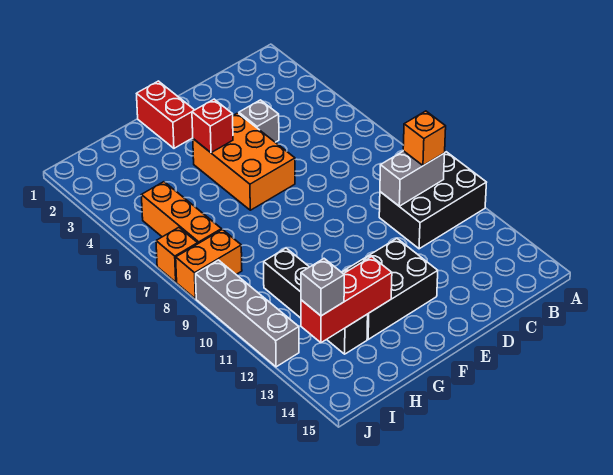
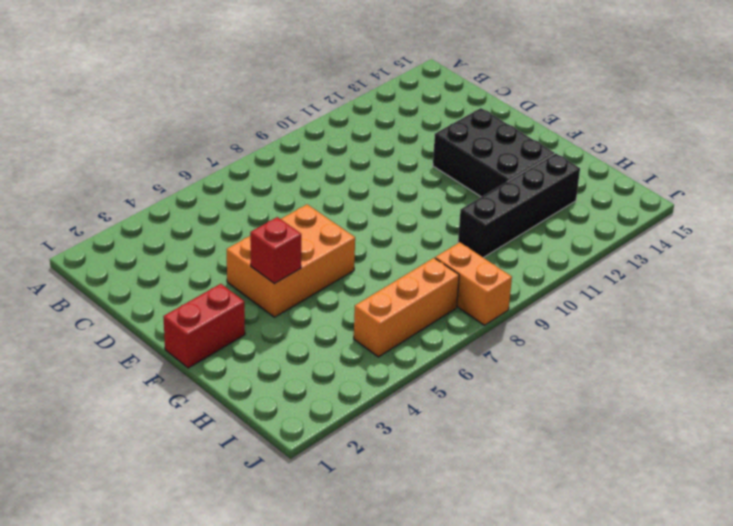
none -> black 2x3 brick [379,152,487,249]
none -> grey 1x1 brick [239,100,279,142]
none -> orange 1x1 brick [156,227,198,282]

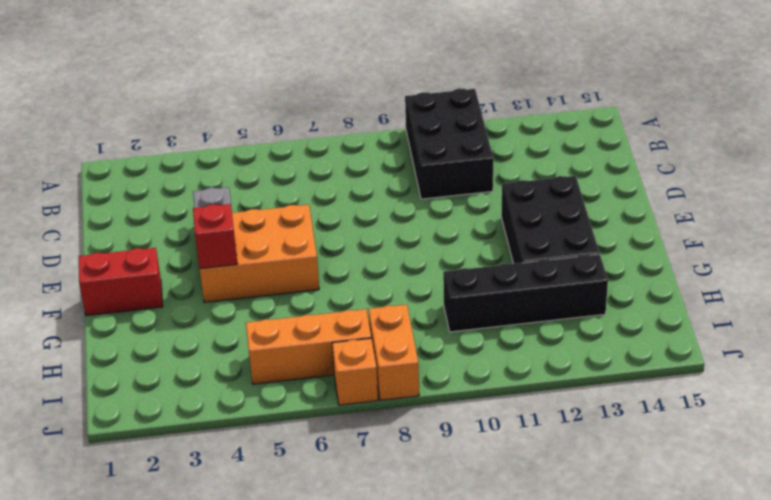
none -> grey 1x4 brick [196,260,299,367]
none -> grey 1x2 brick [380,151,445,206]
none -> red 1x3 brick [301,257,392,343]

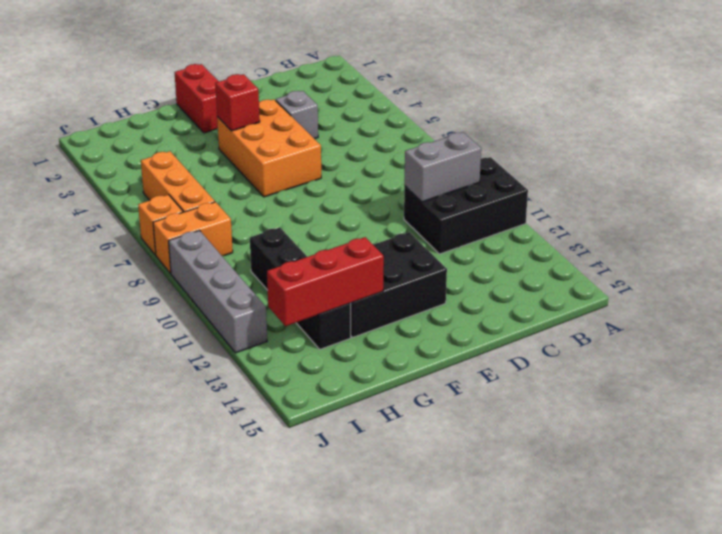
none -> orange 1x1 brick [403,111,446,166]
none -> grey 1x1 brick [301,259,344,316]

